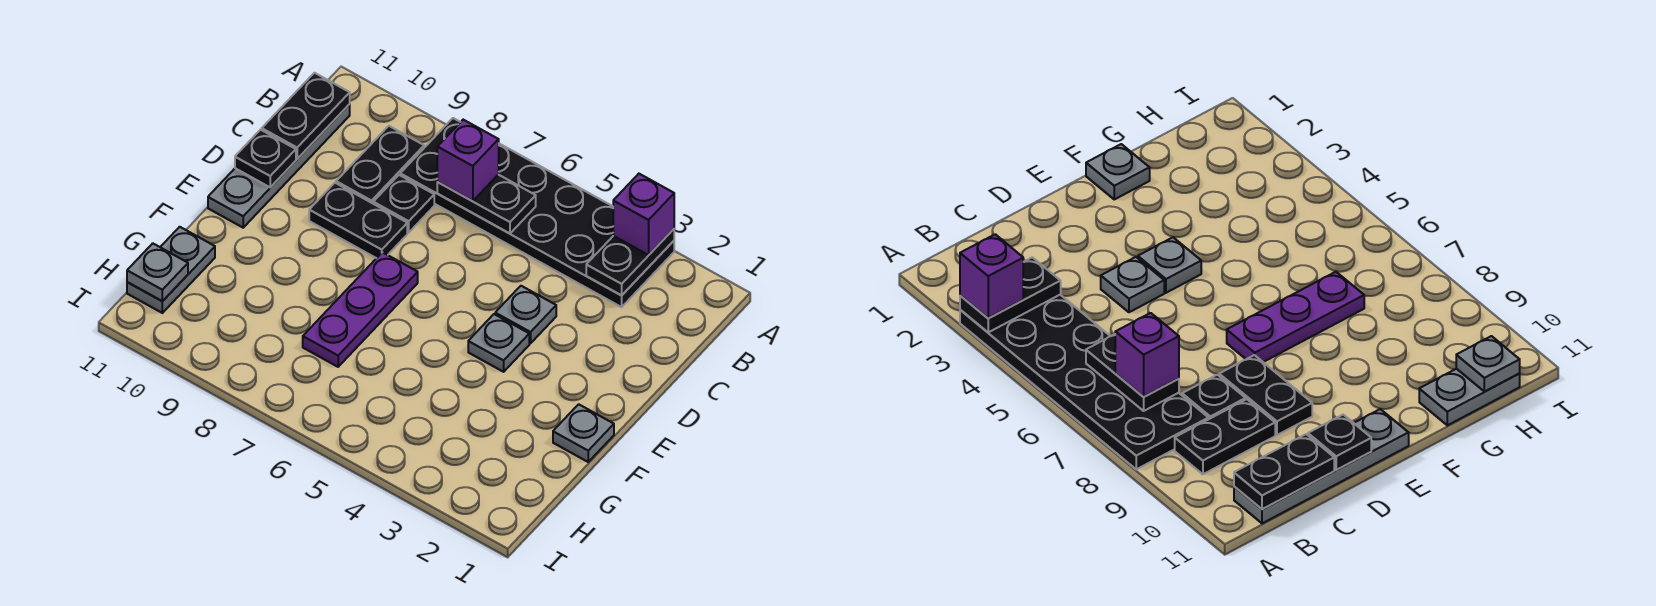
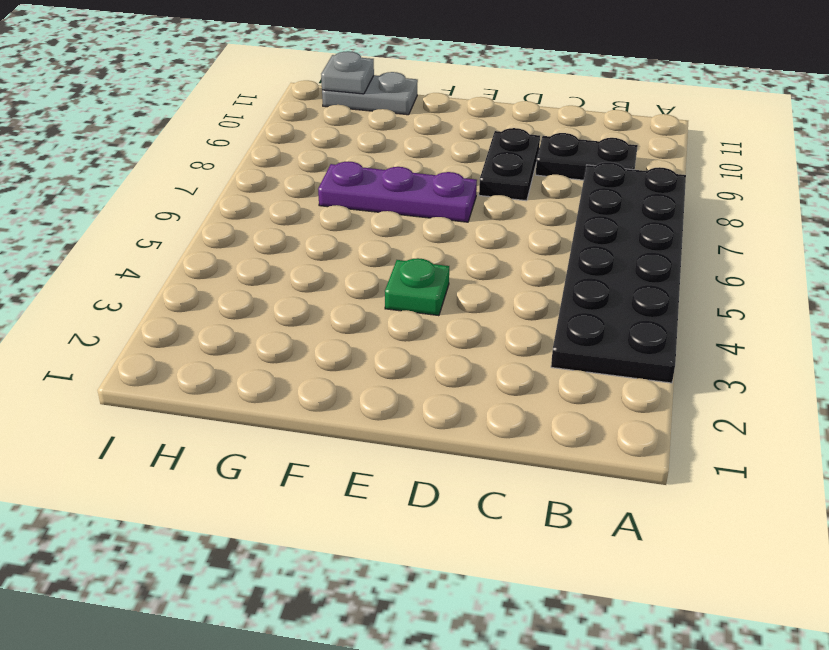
green 1x1 plate [385,258,449,316] -> grey 1x1 plate [468,314,529,372]
none -> grey 1x4 plate [208,104,350,228]
none -> black 1x1 plate [373,175,434,233]
none -> grey 1x1 plate [495,286,556,343]

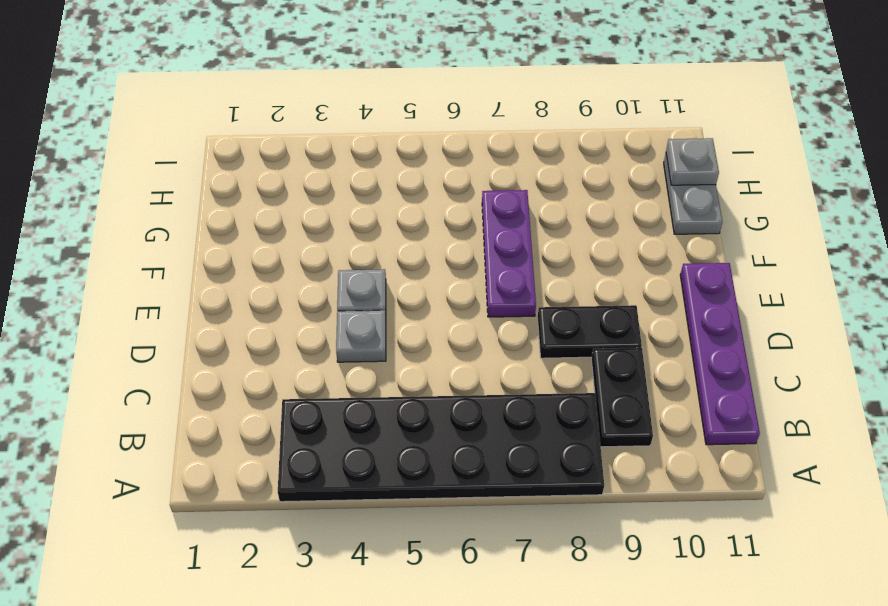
purple 1x4 plate [680,263,760,445] -> grey 1x4 plate [208,104,350,228]
none -> black 1x1 plate [373,175,434,233]
none -> grey 1x1 plate [553,404,614,462]
none -> black 1x2 plate [586,229,674,295]

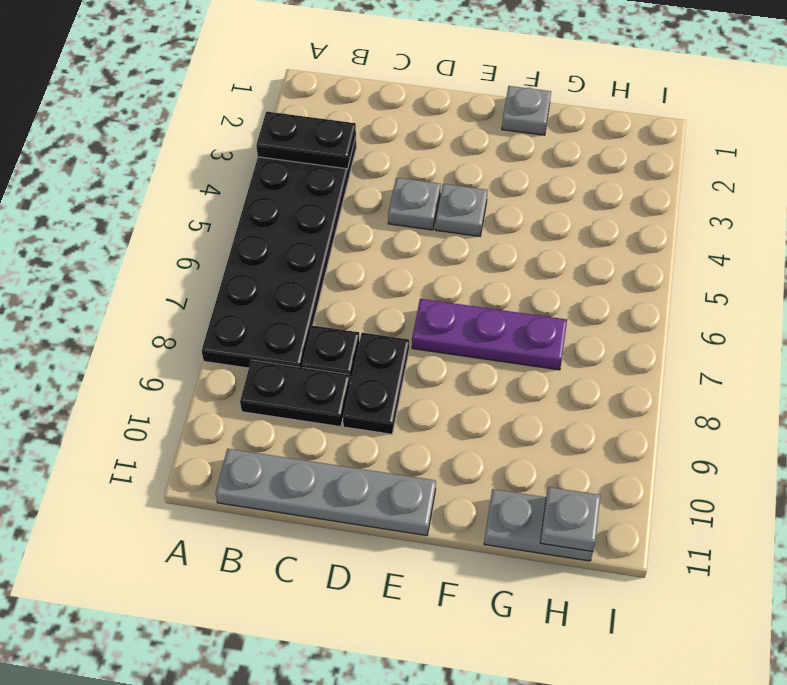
none -> black 1x2 plate [437,175,536,234]
none -> black 1x2 plate [262,73,350,159]
none -> black 1x1 plate [235,130,296,187]

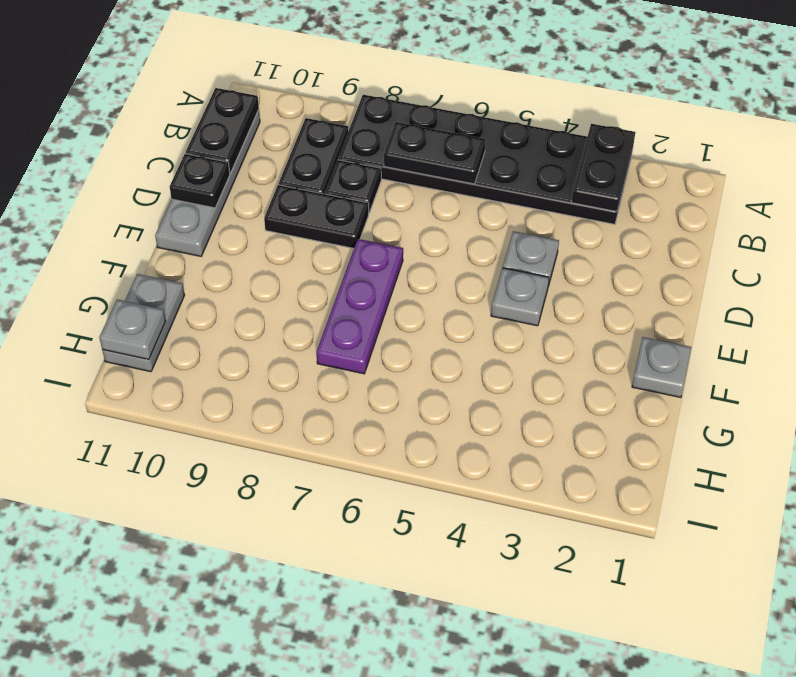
none -> purple 1x1 brick [613,174,674,255]
none -> purple 1x1 brick [437,120,499,201]

